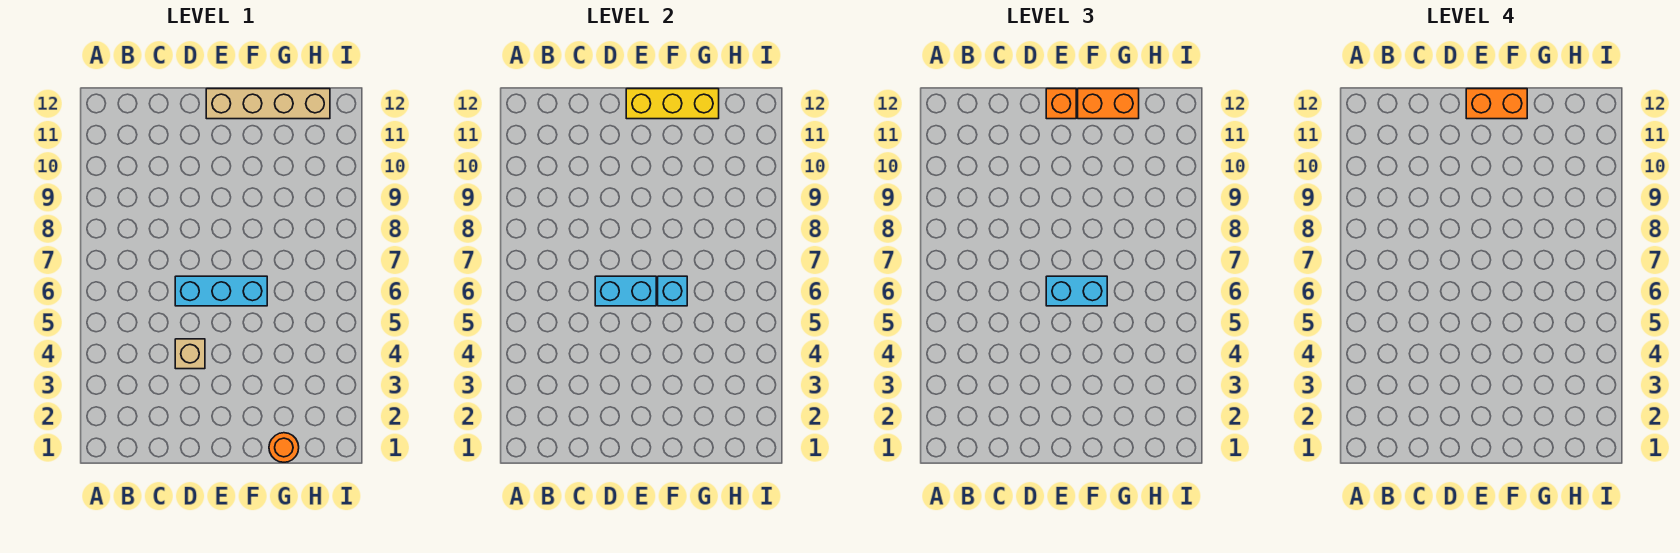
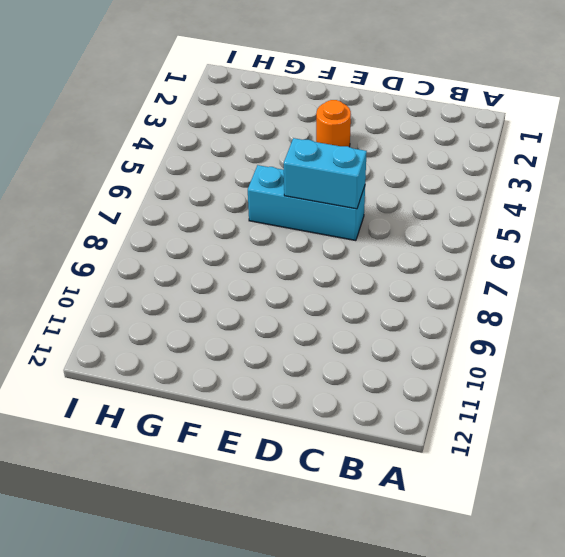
orange 1x1 round brick [316,100,351,147] -> orange 1x1 round brick moved to [269,433,299,462]
none -> tan 1x1 brick [175,339,205,369]
none -> tan 1x4 brick [206,89,330,119]

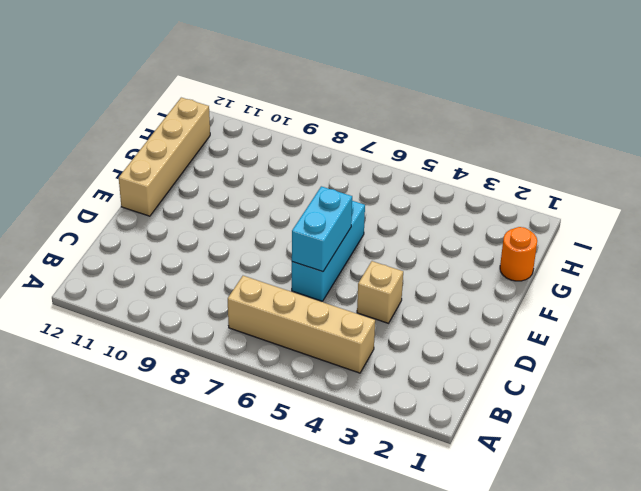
tan 1x4 brick [228,276,375,373] -> none
none -> yellow 1x3 brick [626,89,719,119]
none -> cyan 1x1 brick [658,276,687,306]

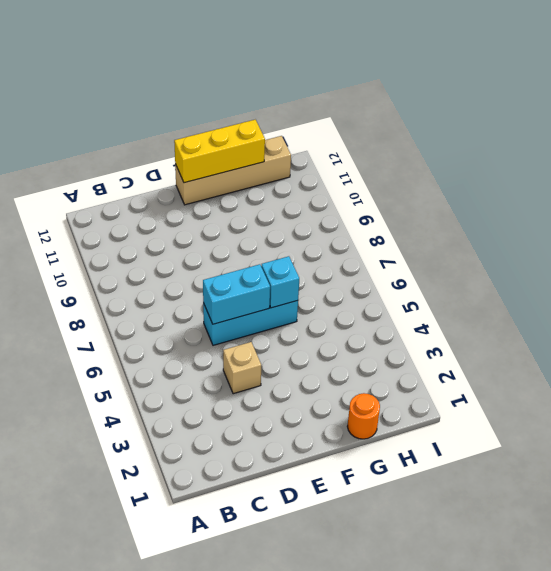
none -> cyan 1x2 brick [1046,276,1107,306]
none -> orange 1x1 brick [1046,89,1076,119]

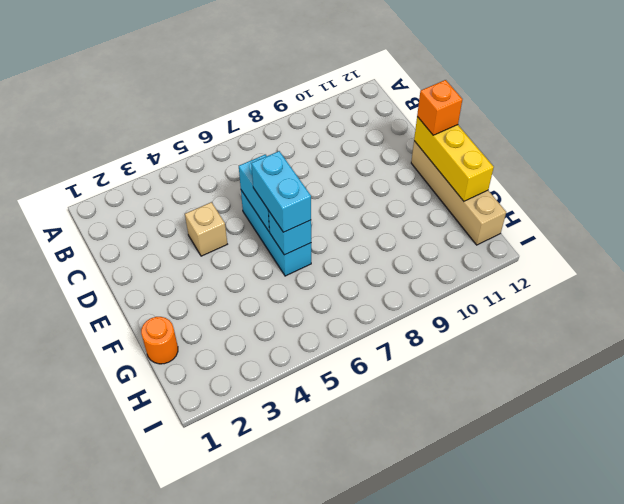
none -> orange 1x2 brick [1078,89,1139,119]
none -> orange 1x2 brick [1466,89,1527,119]

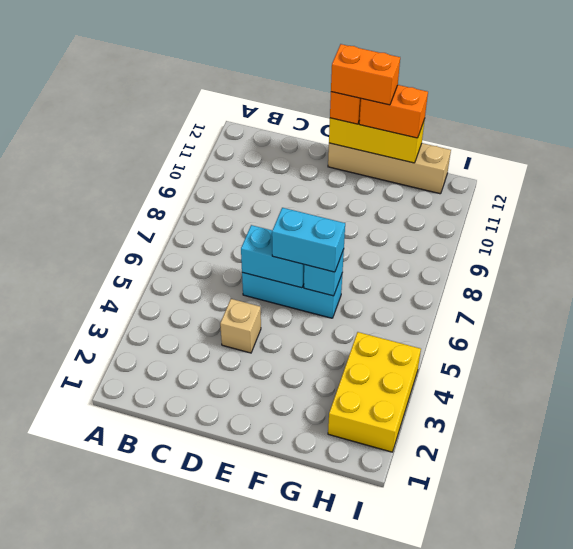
yellow 2x3 brick [328,332,421,452] -> none
none -> orange 1x1 round brick [269,433,299,462]

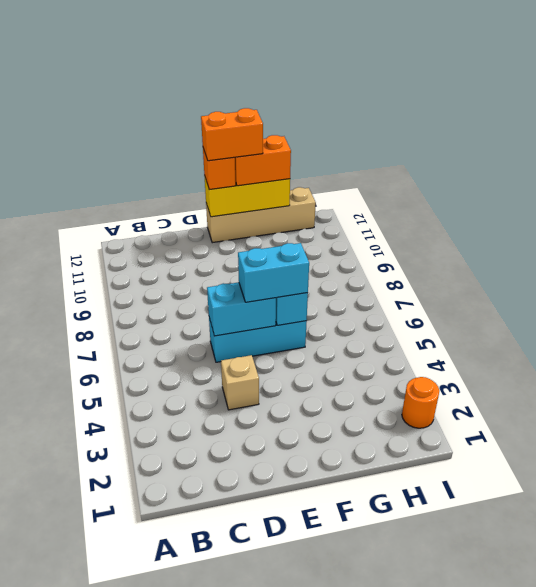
orange 1x1 round brick [402,377,439,428] -> orange 1x1 round brick moved to [269,433,299,462]

